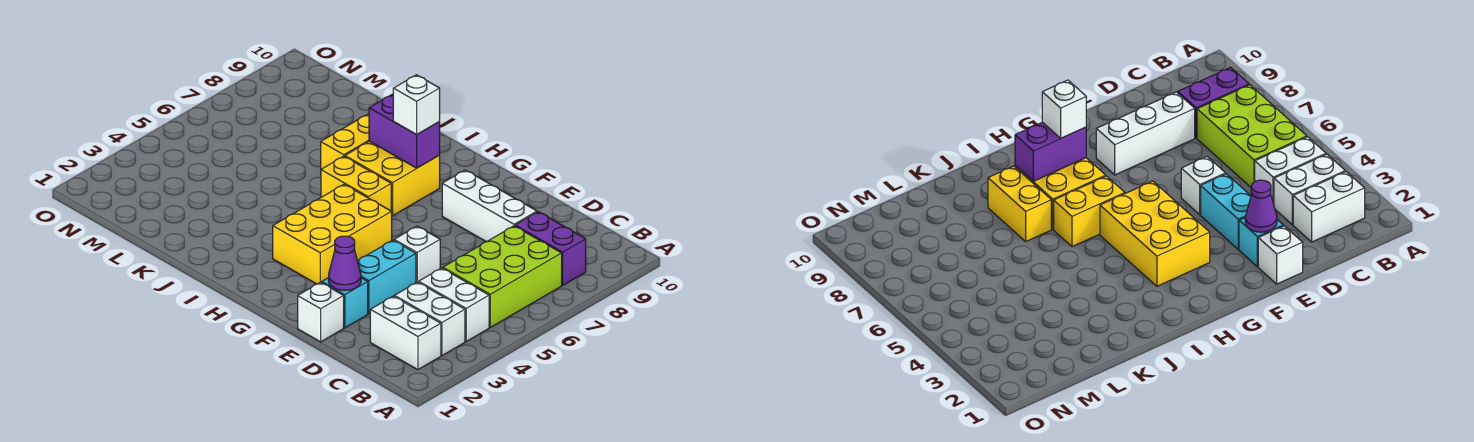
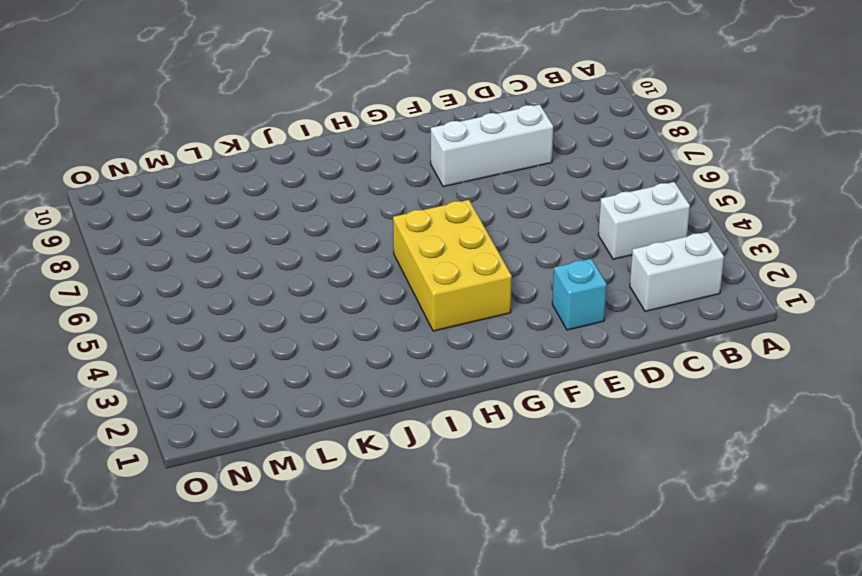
none -> white 1x2 brick [395,282,465,356]
none -> lime 2x3 brick [443,226,562,327]
none -> purple 1x2 brick [515,212,586,285]

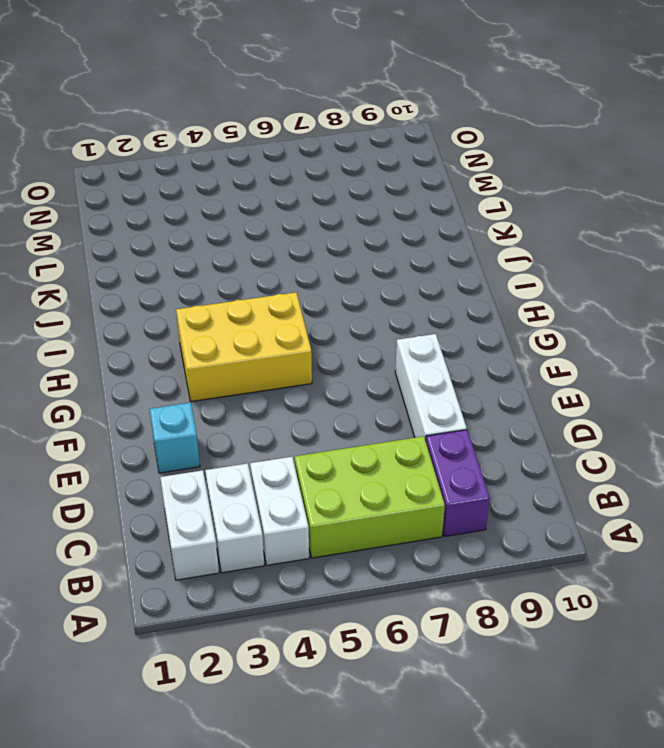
none -> white 1x1 brick [298,282,344,342]
none -> cyan 1x2 brick [358,240,416,314]
none -> white 1x1 brick [394,226,440,283]

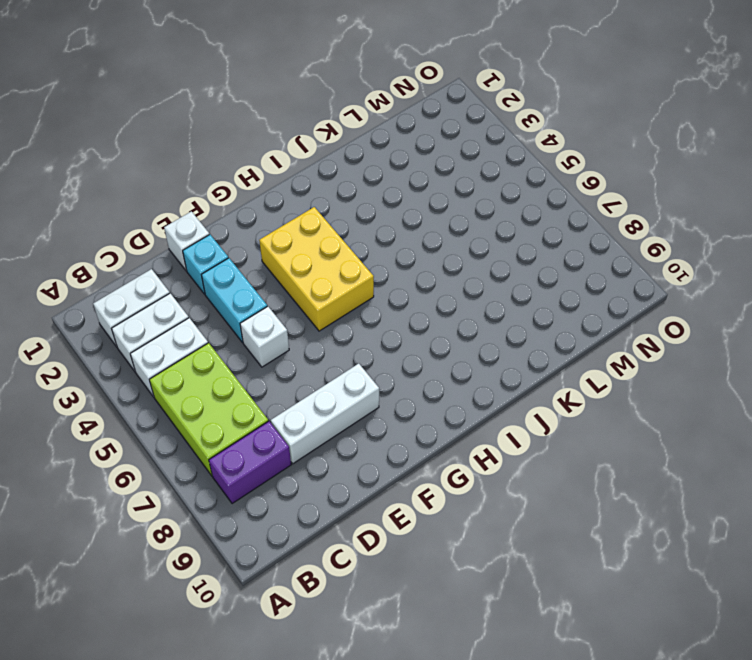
none -> yellow 1x2 brick [321,156,391,211]
none -> yellow 2x2 brick [345,141,440,216]
none -> yellow 1x2 brick [321,114,369,169]

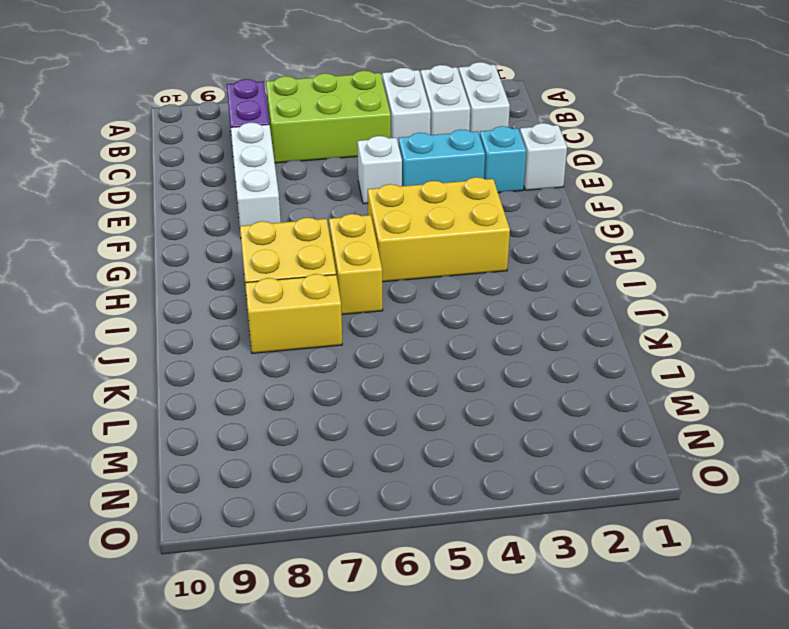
none -> purple 1x1 cone [329,236,361,290]
none -> purple 1x2 brick [369,95,440,168]
none -> white 1x1 brick [393,75,440,135]

